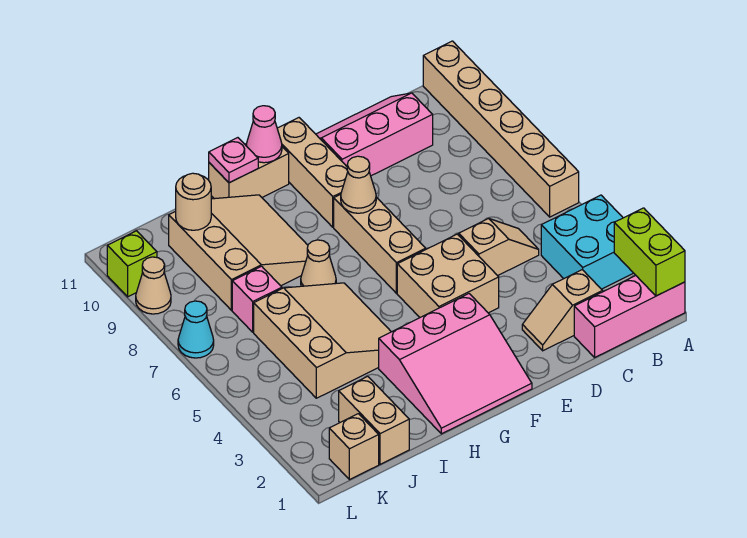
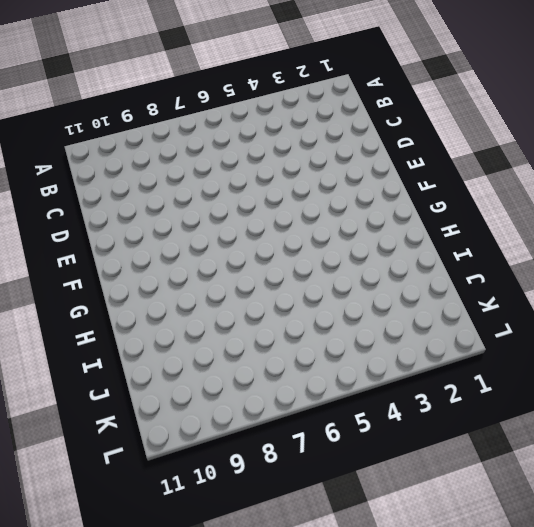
none -> pink 1x3 brick [574,276,685,357]
none -> cyan 2x2 brick [541,195,633,289]
none -> tan 1x6 brick [423,41,579,217]

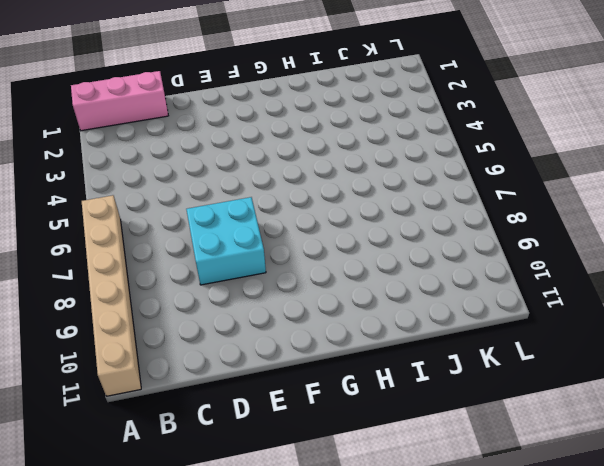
cyan 2x2 brick [186,197,266,285] -> cyan 2x2 brick moved to [541,195,633,289]
none -> tan 1x2 slope [522,270,603,351]
none -> tan 1x2 slope [459,218,539,276]
none -> pink 2x3 slope [316,93,433,176]

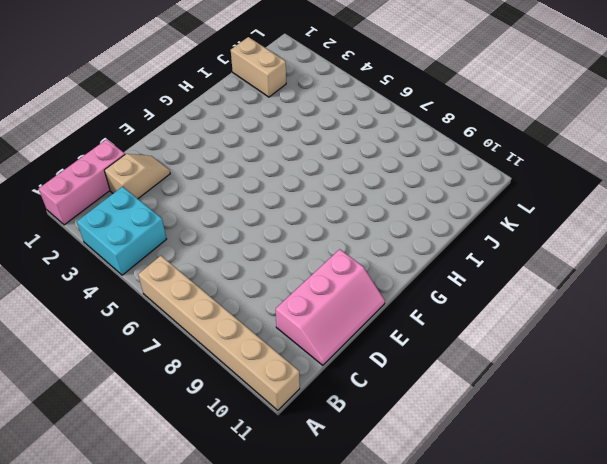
none -> tan 1x2 slope [459,218,539,276]
none -> tan 2x2 brick [397,234,499,317]
none -> pink 3x3 slope [379,294,532,434]

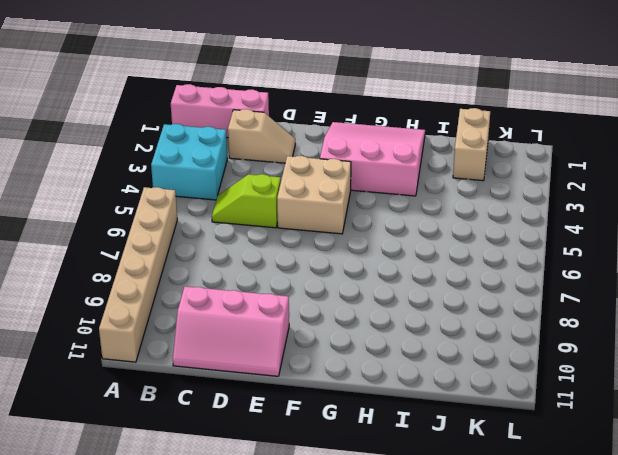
lime 1x2 slope [212,174,281,228] -> tan 1x2 slope [459,218,539,276]
none -> tan 1x3 brick [334,194,426,293]
none -> tan 1x3 brick [277,118,348,227]
none -> tan 1x2 brick [209,143,289,199]

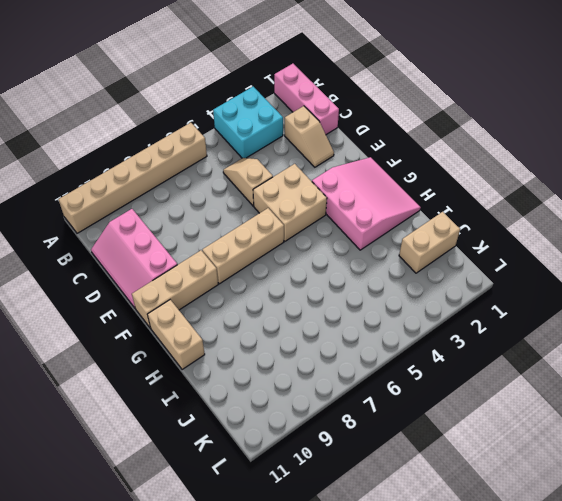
none -> tan 3x3 slope [254,283,391,398]
none -> tan 1x1 cone [301,240,336,286]
none -> tan 3x3 slope [169,195,308,310]

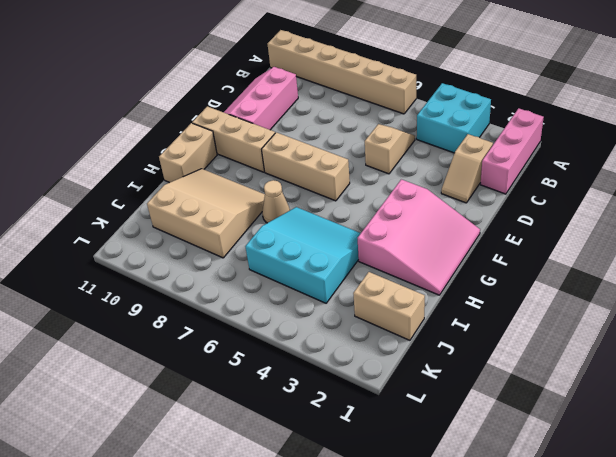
cyan 3x3 slope [245,207,361,303] -> tan 3x3 slope [254,283,391,398]
none -> tan 2x2 brick [397,234,499,317]
none -> pink 1x1 brick [232,266,282,332]
none -> tan 1x1 brick [329,414,379,480]

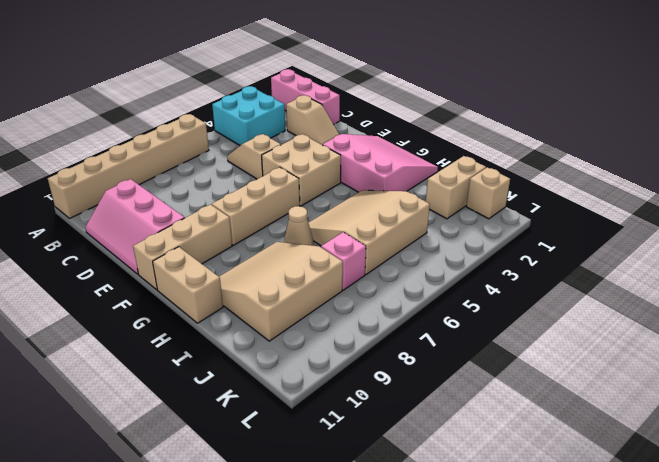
none -> cyan 1x1 cone [178,301,214,358]
none -> tan 1x1 cone [136,257,171,314]
none -> lime 1x1 brick [107,231,157,297]

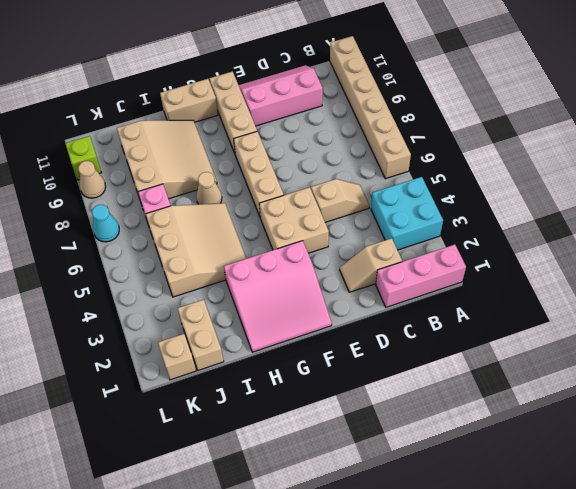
none -> lime 1x2 brick [614,208,685,296]
none -> tan 1x1 cone [341,156,376,213]
none -> pink 1x1 cone [246,106,282,163]

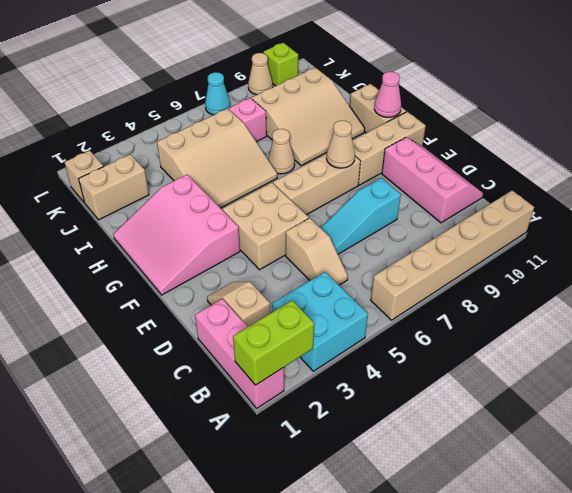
cyan 1x3 slope [321,178,401,254] -> none
none -> pink 1x1 plate [209,138,258,183]
none -> tan 1x1 round brick [176,173,211,230]

